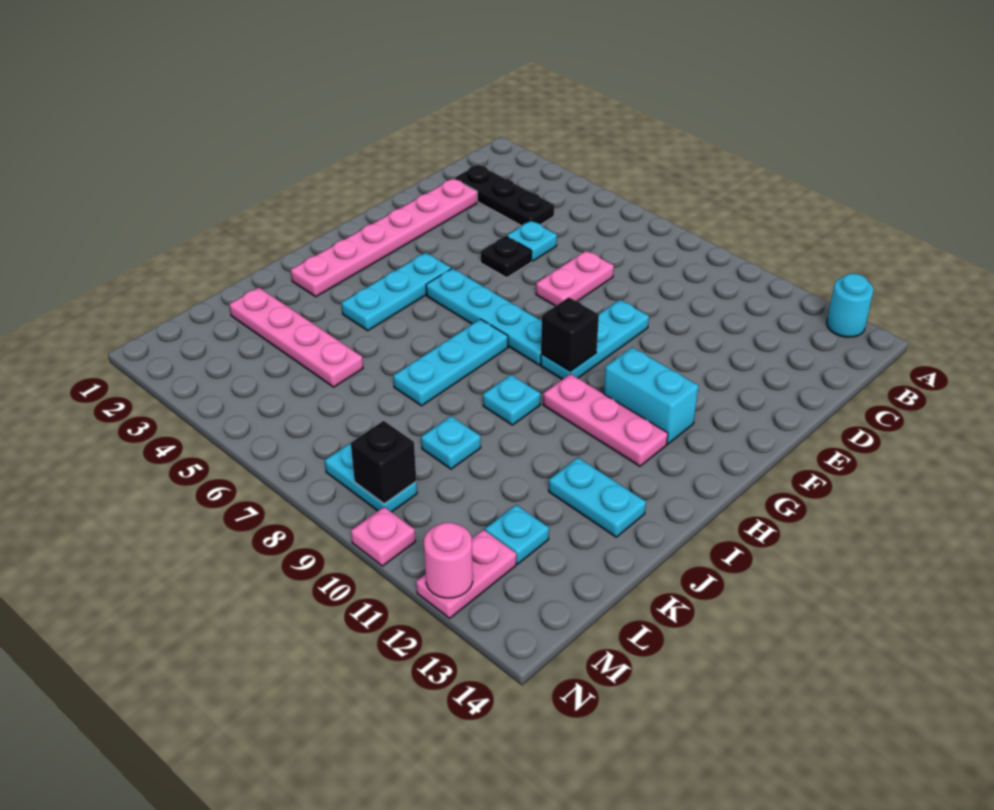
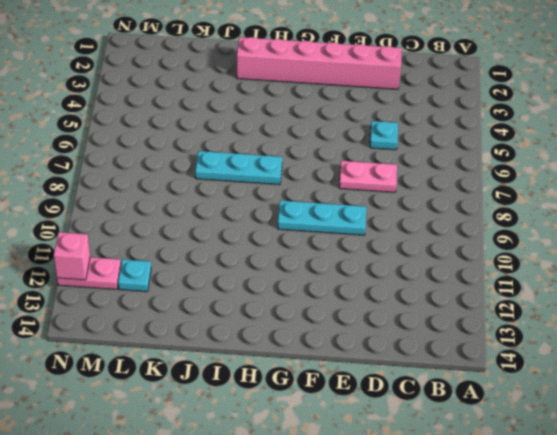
pink 1x6 brick [237,37,402,89] -> pink 1x6 plate [291,179,477,297]
pink 1x1 brick [54,232,90,280] -> pink 1x1 round brick [424,523,473,598]
none -> cyan 1x1 round brick [827,274,874,337]
none -> black 1x3 plate [455,165,554,226]
none -> black 1x1 plate [481,236,532,278]

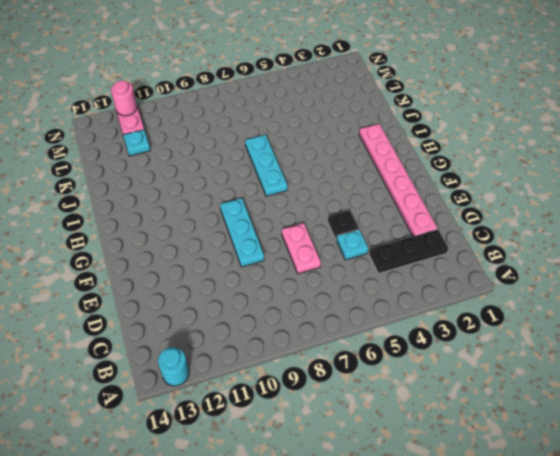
none -> cyan 1x3 plate [342,253,451,331]
none -> cyan 1x4 plate [426,268,542,365]
none -> cyan 1x2 brick [604,347,698,444]

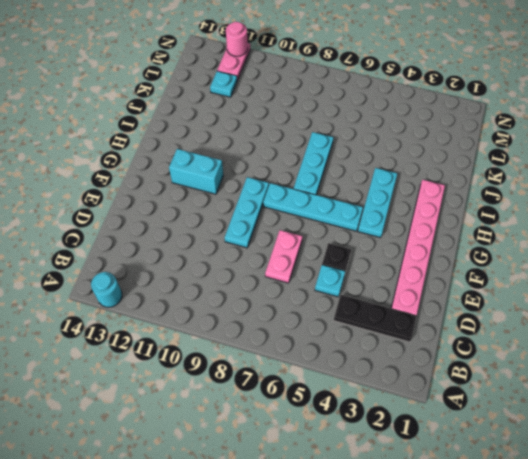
none -> pink 1x3 plate [543,374,668,466]
none -> cyan 1x1 plate [483,375,541,425]
none -> cyan 1x2 plate [549,458,646,537]

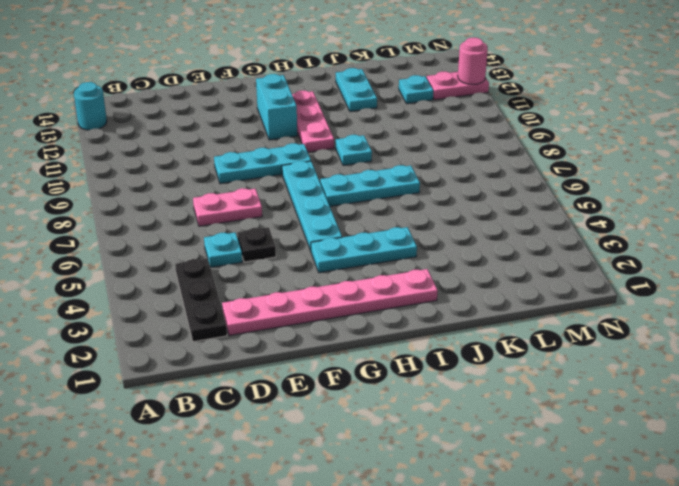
none -> pink 1x4 plate [229,288,363,387]
none -> cyan 1x1 plate [421,416,481,469]
none -> cyan 1x2 plate [325,443,417,512]

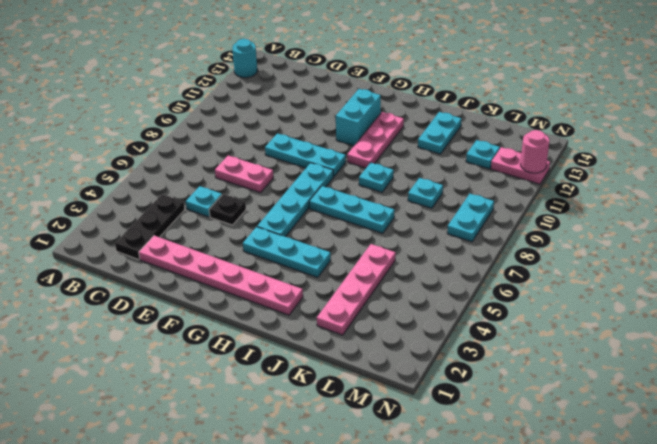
none -> pink 1x1 plate [351,507,415,566]
none -> black 1x1 brick [541,297,599,371]
none -> black 1x1 brick [351,421,416,504]

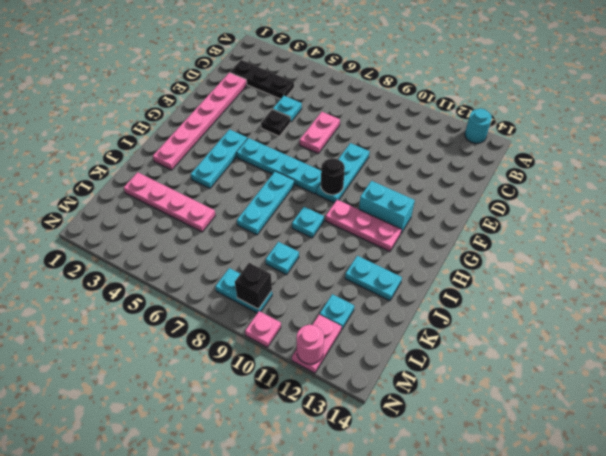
black 1x1 round brick [321,158,345,195] -> black 1x1 brick [541,297,599,371]

